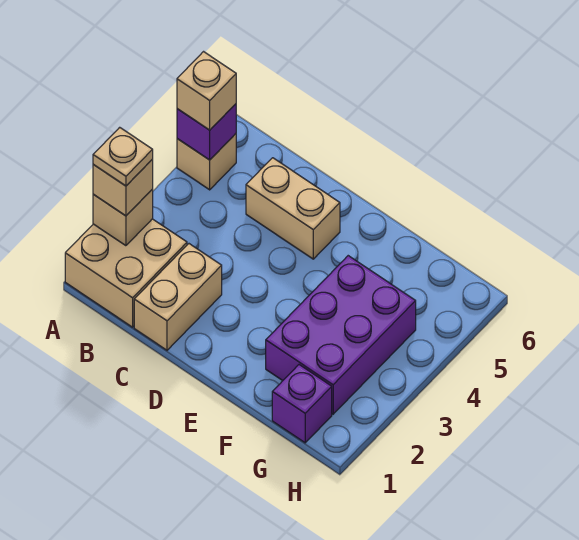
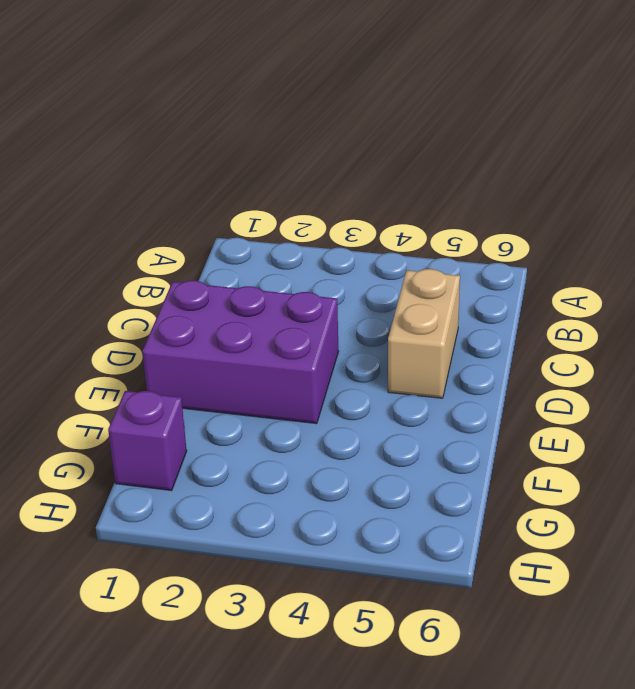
purple 2x3 brick [142,281,339,424] -> purple 2x3 brick moved to [266,256,416,414]
none -> tan 2x2 brick [65,219,187,327]
none -> tan 1x1 brick [177,134,236,190]

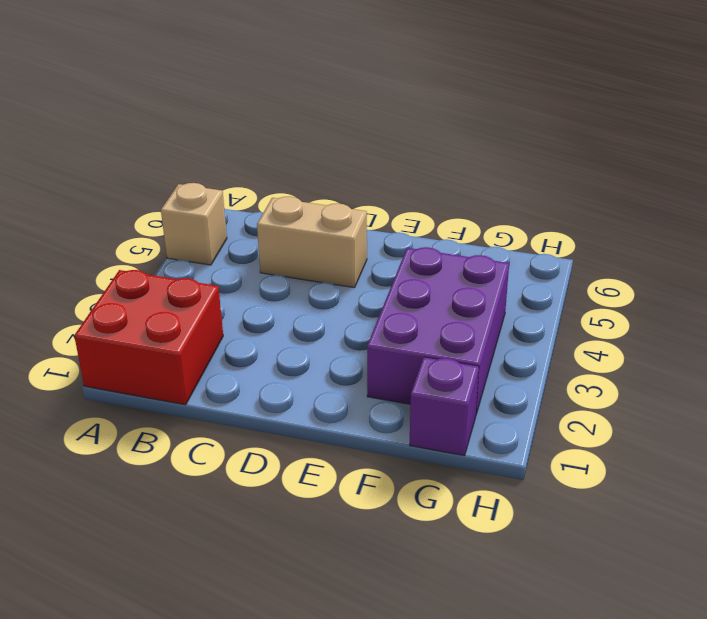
red 2x2 brick [74,270,223,405] -> tan 2x2 brick [65,219,187,327]
none -> tan 1x2 brick [134,244,222,350]
none -> tan 1x1 brick [93,189,153,246]

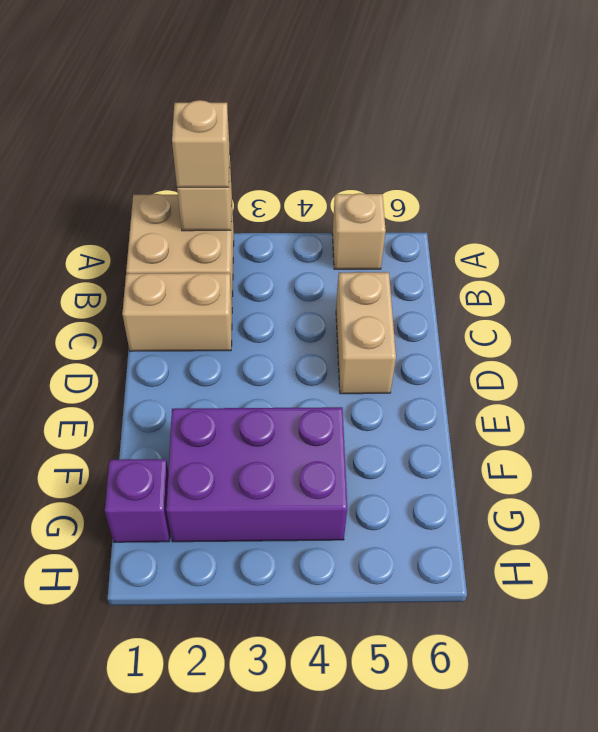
none -> purple 1x1 brick [177,104,236,160]
none -> tan 1x1 brick [177,52,236,130]

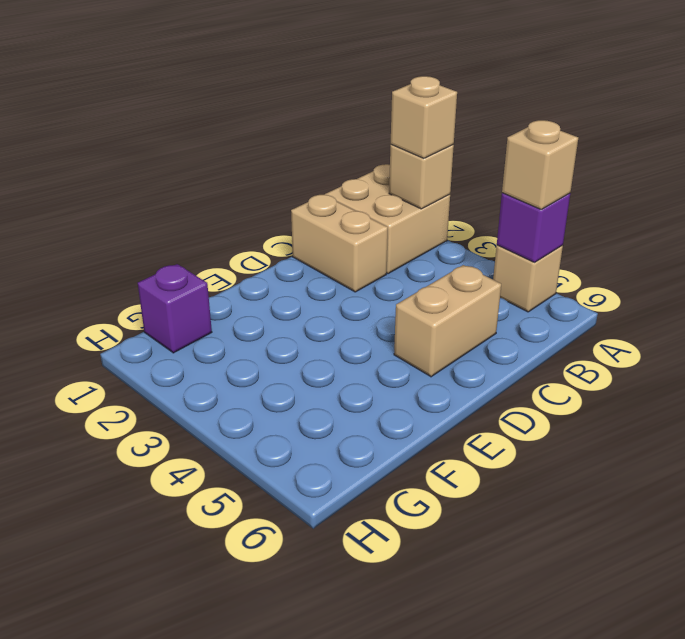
none -> purple 2x3 brick [266,256,416,414]
none -> tan 1x1 plate [93,127,153,186]

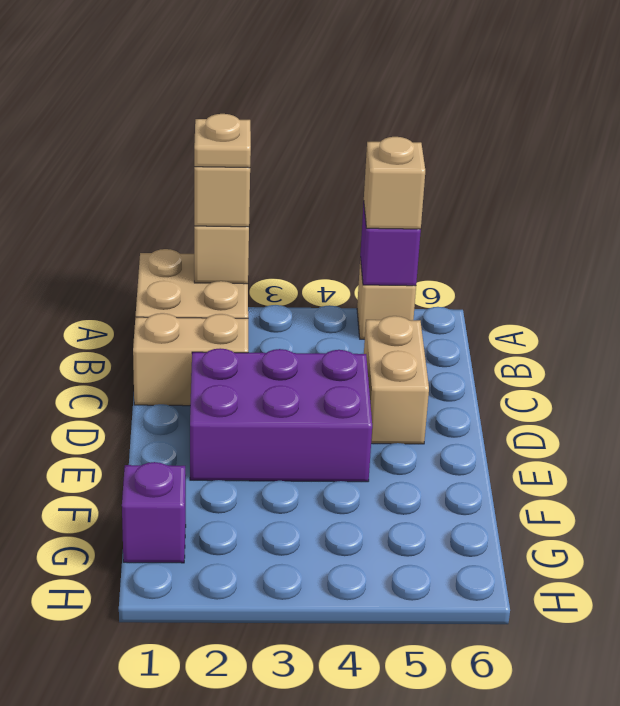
purple 2x3 brick [190,348,372,482] -> purple 2x3 brick moved to [266,256,416,414]

